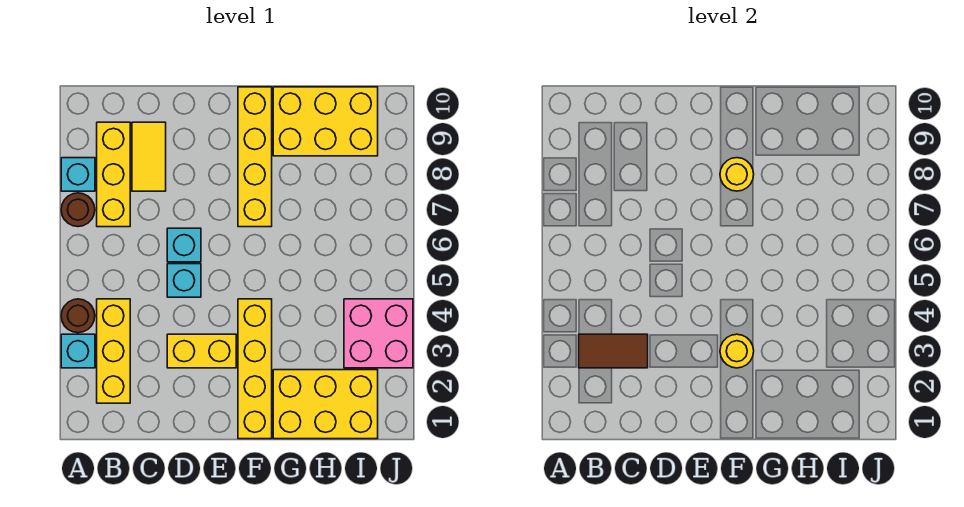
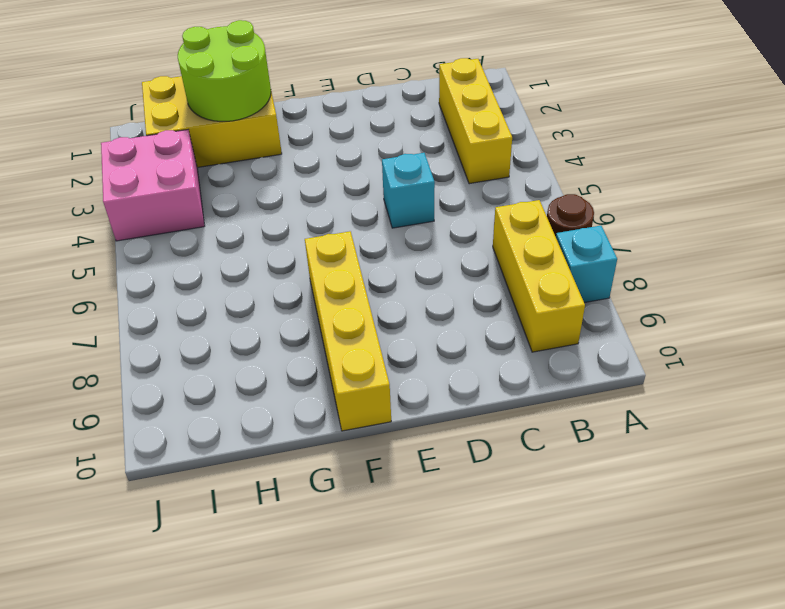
lime 2x2 round brick [178,20,271,121] -> none
none -> cyan 1x1 brick [61,334,95,368]
none -> brown 1x1 round brick [61,299,95,333]
none -> yellow 1x2 tile [132,122,166,191]

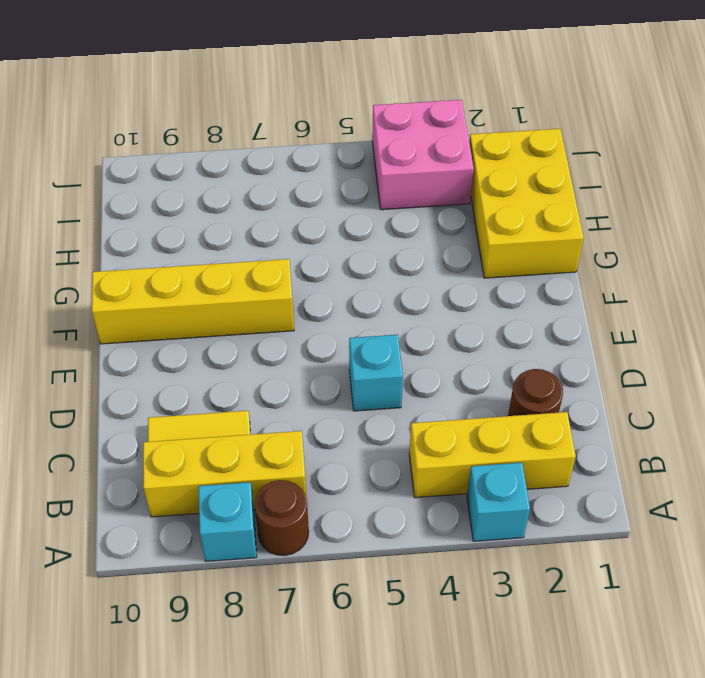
brown 1x1 round brick [508,369,563,416] -> brown 1x1 round brick moved to [61,299,95,333]
none -> yellow 1x2 brick [167,334,236,368]
none -> cyan 1x1 brick [167,228,201,262]
none -> yellow 1x4 brick [238,299,272,439]

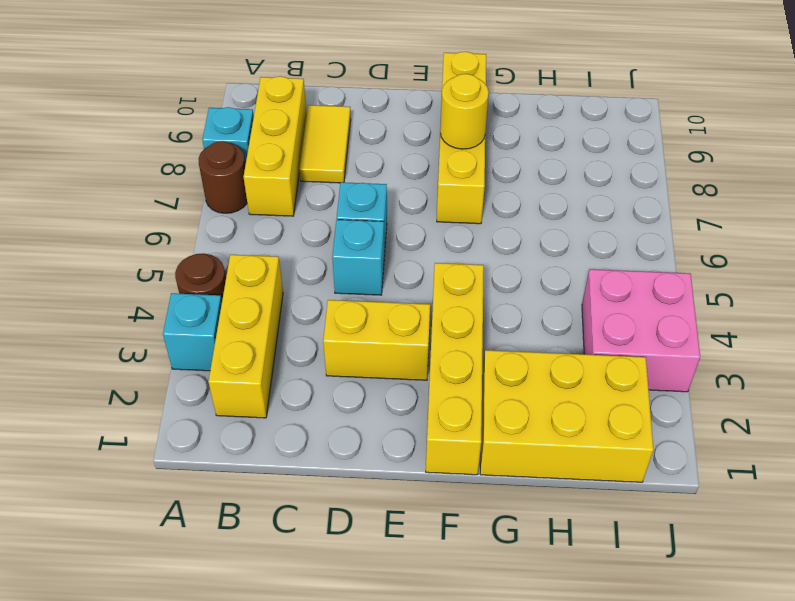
none -> yellow 2x3 brick [273,87,378,156]
none -> brown 1x2 tile [579,334,648,368]
none -> yellow 1x1 round brick [720,334,754,368]

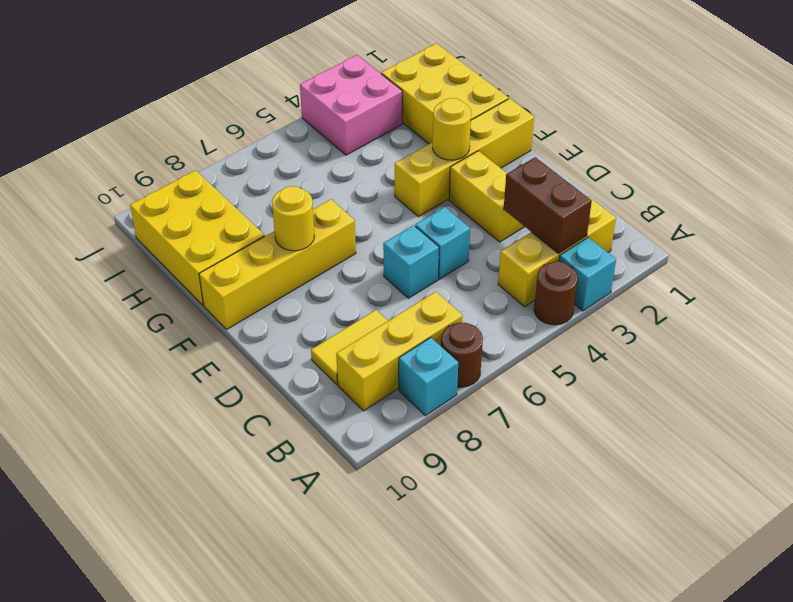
brown 1x2 brick [504,157,592,254] -> brown 1x2 tile [579,334,648,368]

